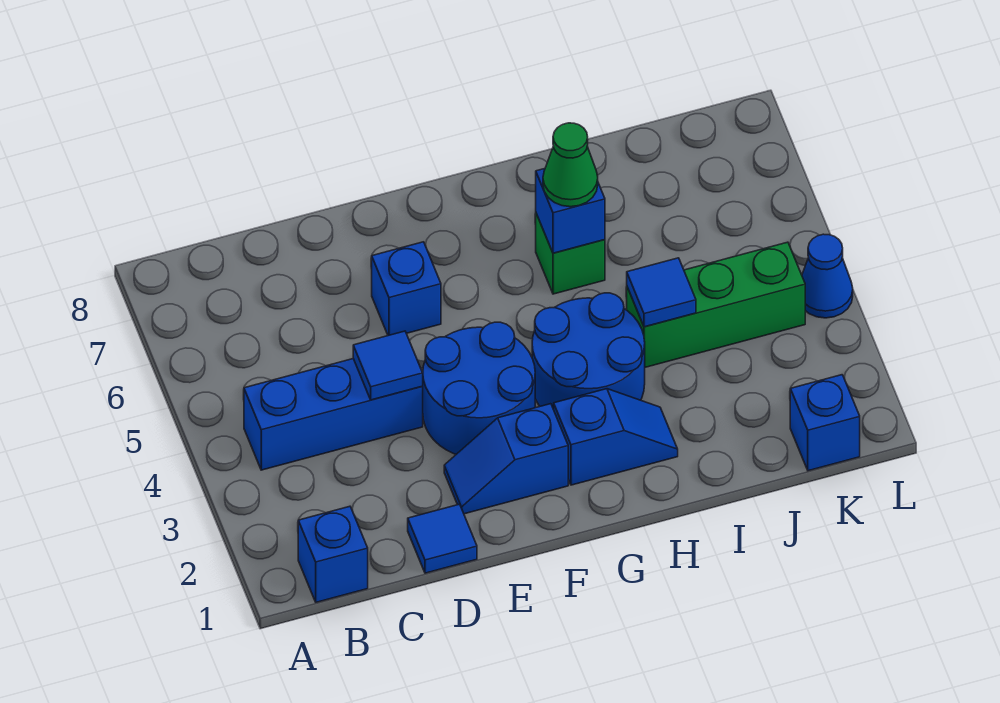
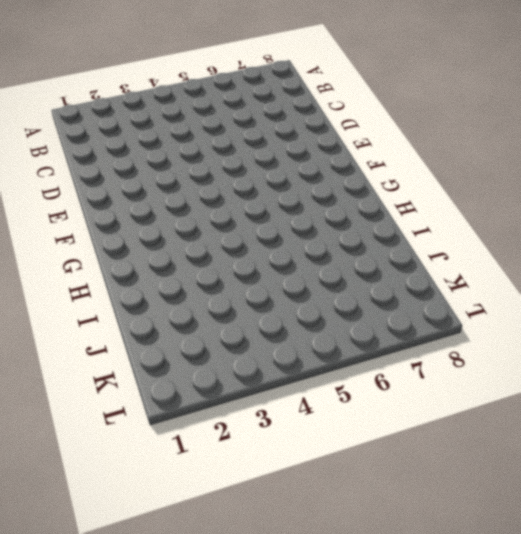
none -> blue 1x1 brick [298,506,368,602]
none -> blue 1x3 brick [244,359,423,470]
none -> blue 1x1 tile [408,504,477,573]

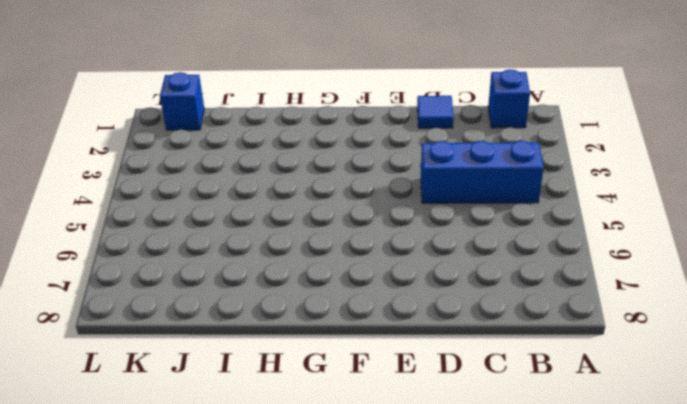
none -> blue 1x2 slope [444,404,568,514]
none -> blue 2x2 round brick [422,322,535,454]
none -> blue 1x1 brick [372,242,441,336]

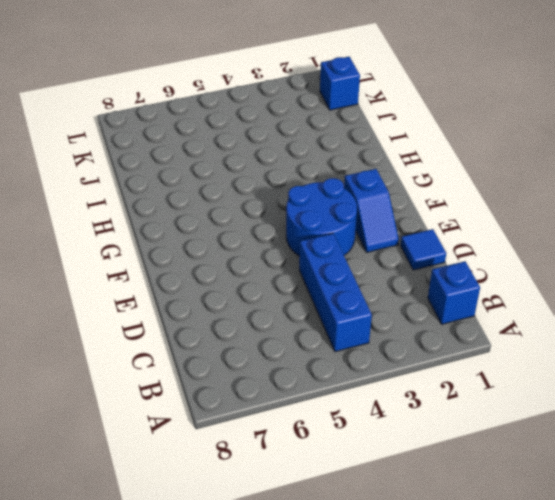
none -> blue 1x1 brick [372,242,441,336]
none -> blue 1x2 slope [554,389,678,485]
none -> blue 2x2 round brick [532,293,645,409]

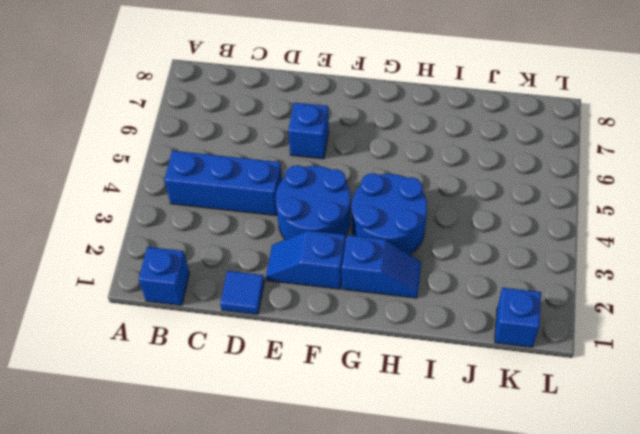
none -> green 1x1 brick [536,214,605,294]
none -> green 1x3 brick [627,242,805,367]
none -> blue 1x1 cone [802,234,853,318]

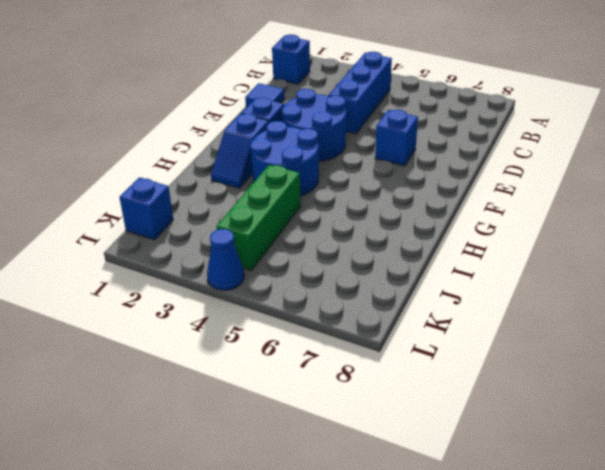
none -> green 1x1 brick [536,214,605,294]
none -> blue 1x1 tile [353,331,423,400]
none -> blue 1x1 brick [536,169,605,253]

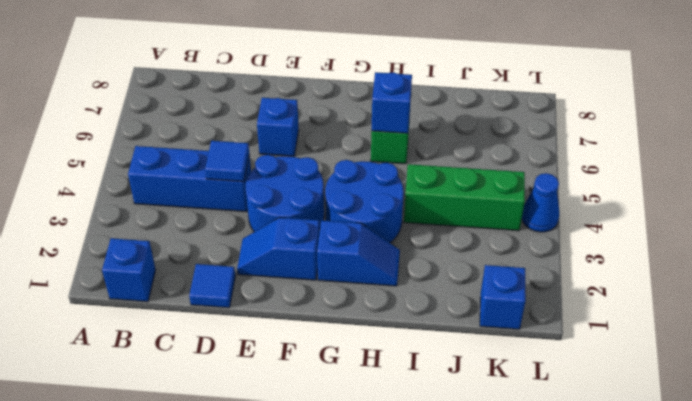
none -> blue 1x1 tile [627,258,696,327]
none -> green 1x1 cone [543,123,598,207]

